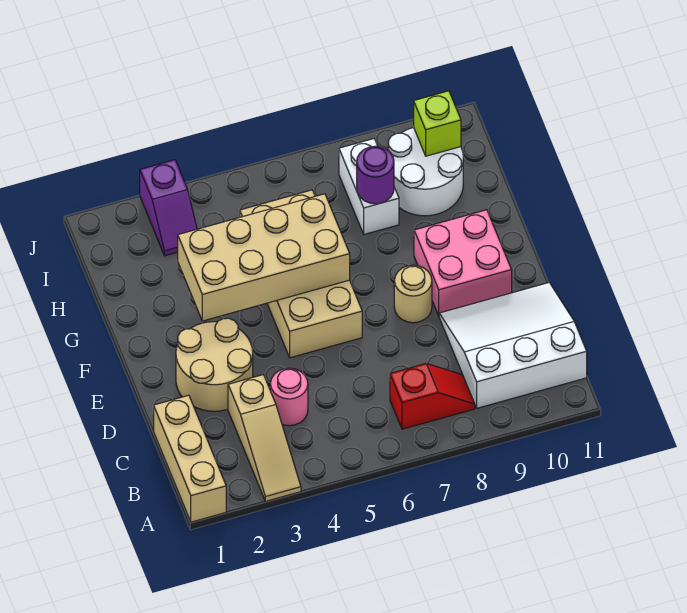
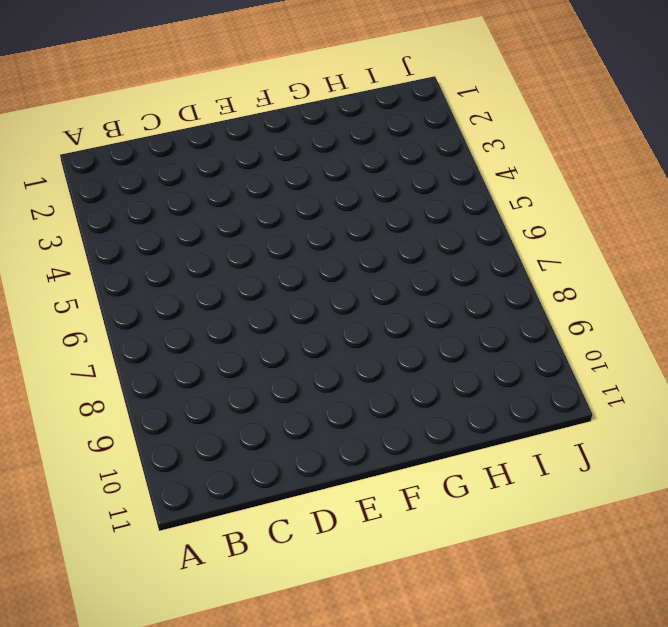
none -> tan 1x3 brick [154,395,226,522]
none -> tan 1x3 slope [228,375,301,501]
none -> red 1x2 slope [390,364,475,429]

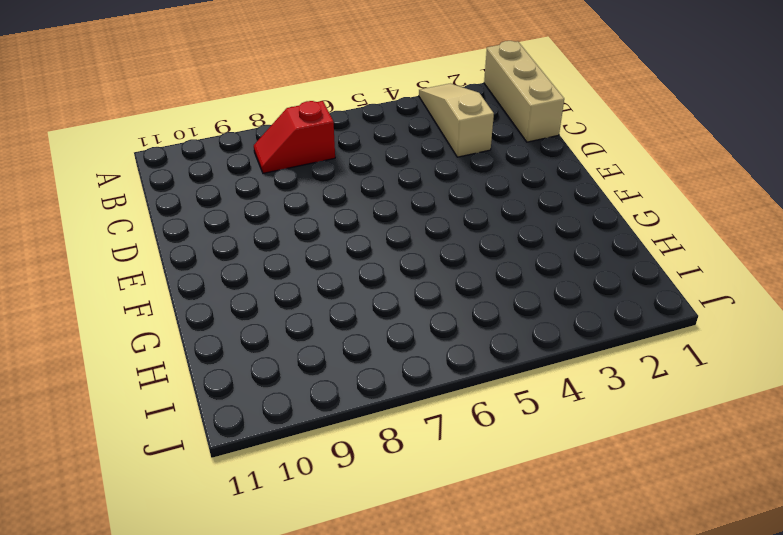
none -> white 3x3 slope [439,283,587,408]
none -> pink 1x1 round brick [270,368,308,426]
none -> tan 2x2 round brick [176,318,253,411]

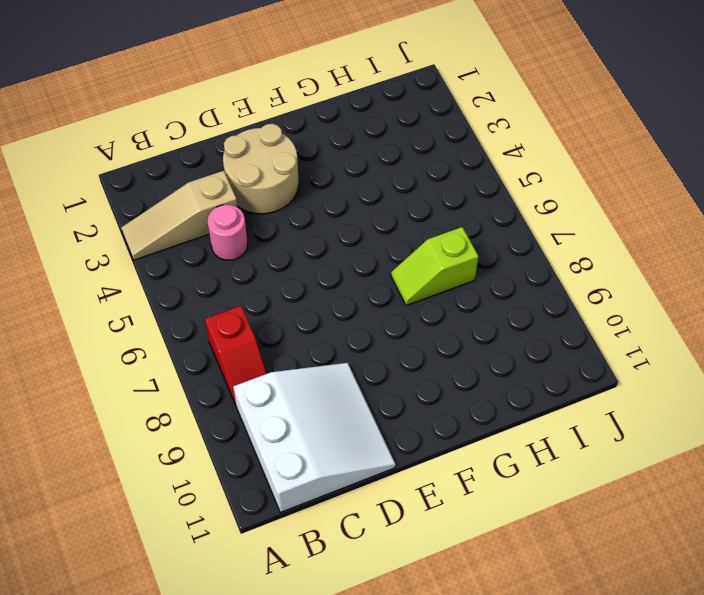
lime 1x2 slope [391,227,478,306] -> none
none -> tan 1x3 brick [154,395,226,522]
none -> tan 2x4 brick [239,190,362,358]
none -> tan 1x1 round brick [394,265,432,323]

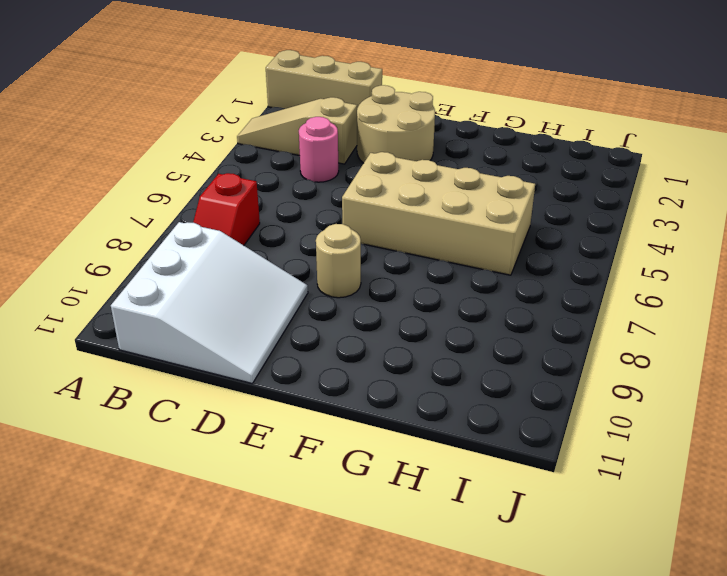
none -> pink 2x2 brick [414,210,512,316]
none -> white 1x2 brick [339,139,399,234]
none -> white 2x2 round brick [388,127,463,216]

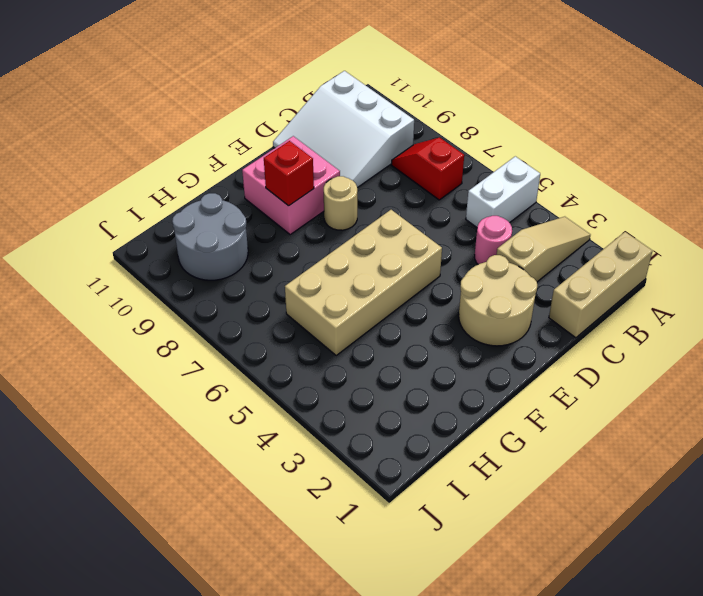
white 1x2 brick [466,156,540,227] -> white 1x2 brick moved to [339,139,399,234]
red 1x1 brick [264,141,314,206] -> none
grey 2x2 round brick [172,193,248,280] -> white 2x2 round brick [388,127,463,216]
none -> purple 1x2 slope [140,160,197,256]
none -> tan 2x4 brick [178,194,350,321]
none -> purple 1x1 round brick [357,146,394,204]

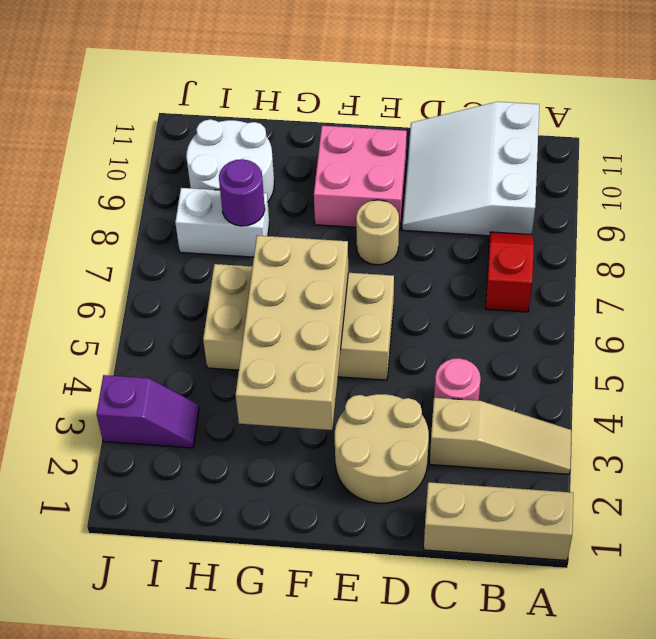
none -> lime 1x1 brick [414,91,461,156]

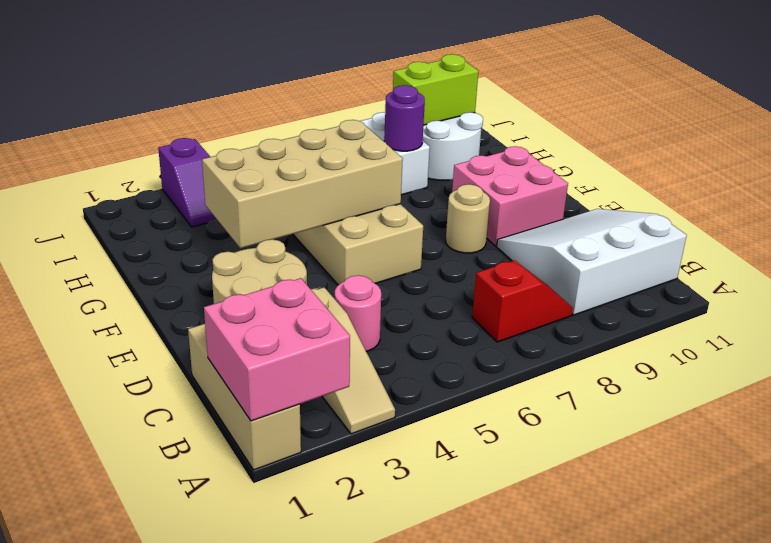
pink 2x2 brick [204,278,350,421] -> none
lime 1x2 brick [393,54,478,125] -> lime 1x1 brick [414,91,461,156]

